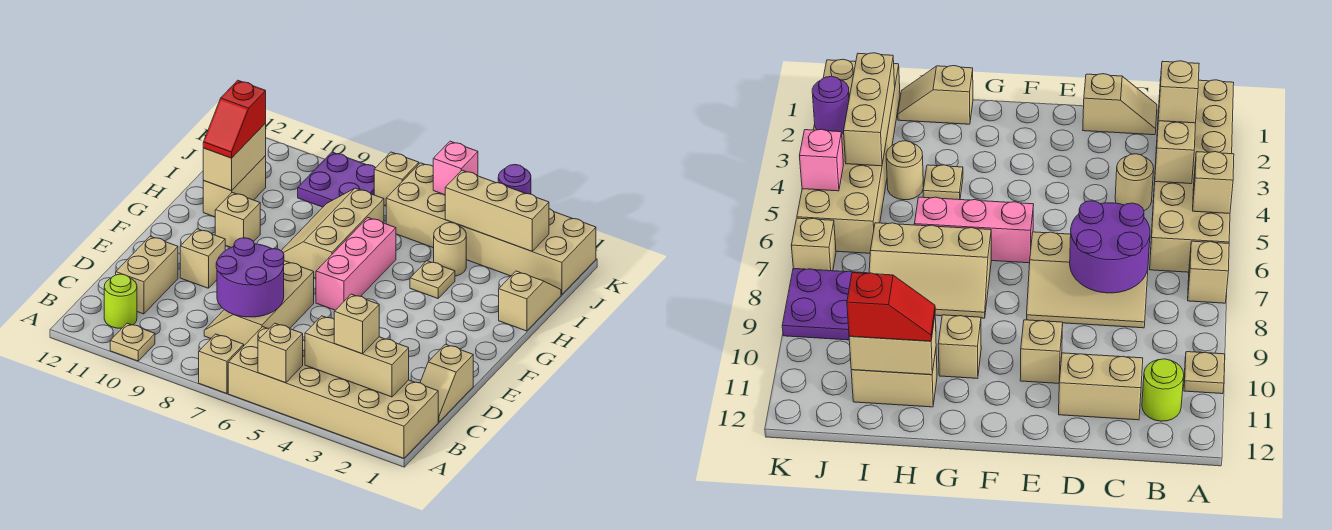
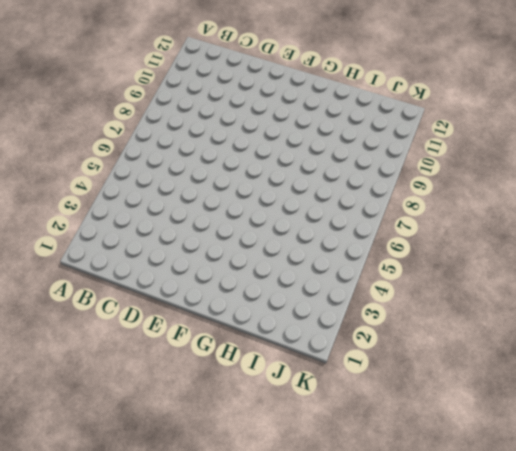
none -> tan 2x6 brick [228,327,438,458]
none -> tan 1x1 brick [199,334,244,394]
none -> tan 1x1 plate [110,323,155,361]

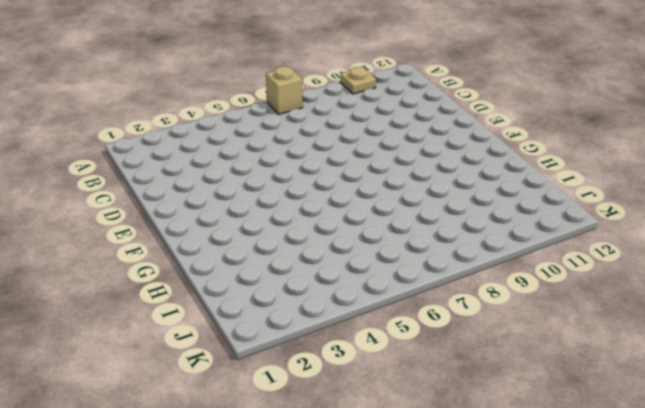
none -> tan 2x6 brick [228,327,438,458]
none -> lime 1x1 round brick [104,274,137,328]
none -> tan 1x2 slope [420,344,473,422]

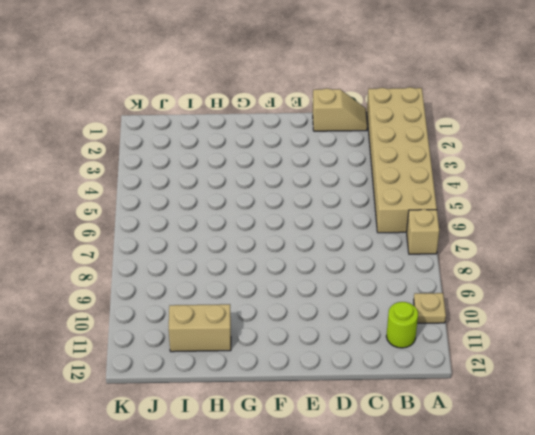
none -> tan 1x1 round brick [1115,154,1154,211]
none -> tan 2x3 slope [204,261,314,345]
none -> tan 1x2 brick [116,236,178,314]

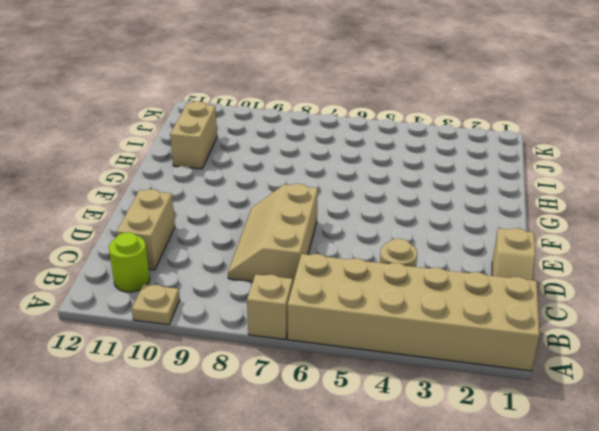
none -> tan 1x1 brick [180,229,225,288]
none -> pink 1x3 brick [316,218,396,310]
none -> tan 2x3 slope [281,188,384,278]

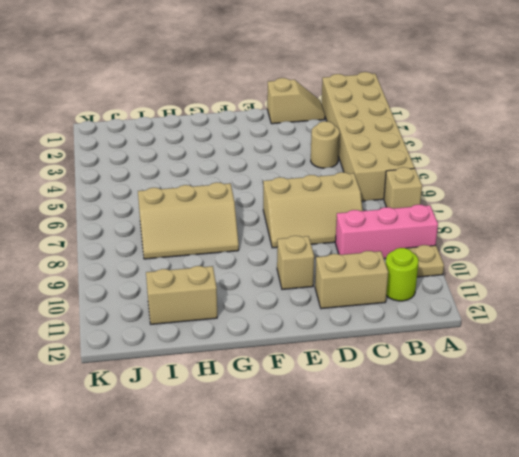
pink 1x3 brick [335,205,438,259] -> pink 1x3 brick moved to [316,218,396,310]
none -> tan 1x1 brick [215,192,260,247]
none -> tan 1x2 slope [499,271,561,331]
none -> tan 1x1 plate [410,261,455,298]

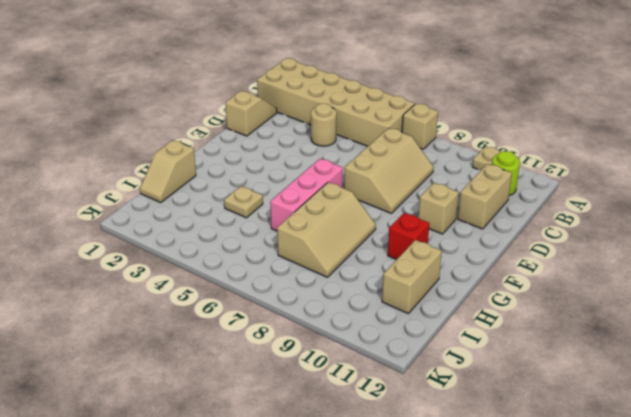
red 1x1 brick [388,213,429,260] -> tan 1x1 brick [215,192,260,247]
none -> tan 1x1 round brick [434,223,466,276]
none -> tan 2x6 brick [386,163,596,295]
none -> purple 2x2 plate [298,152,376,207]

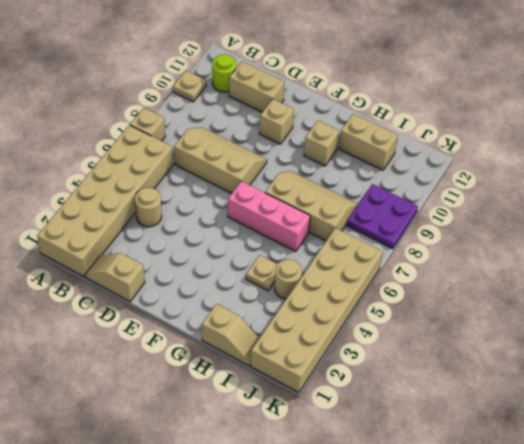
none -> tan 1x1 brick [374,152,419,206]
none -> tan 1x1 brick [258,323,303,383]
none -> tan 1x3 brick [305,316,409,397]

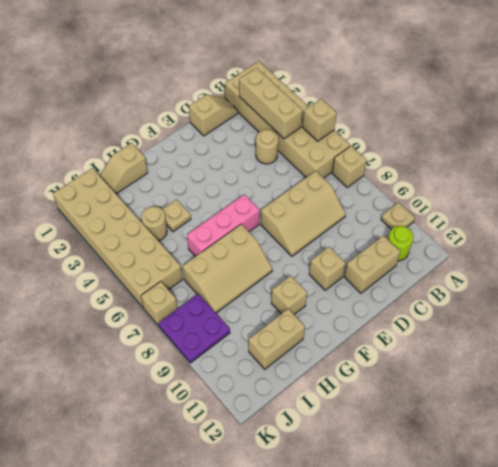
none -> purple 2x2 round brick [216,238,284,317]
none -> tan 1x2 brick [203,123,266,191]
none -> tan 1x3 brick [445,170,549,251]

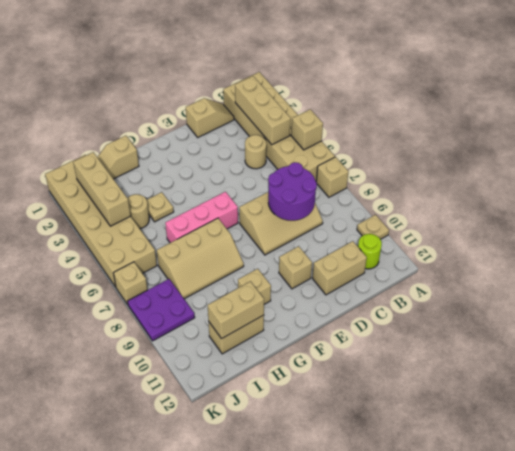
none -> purple 1x1 round brick [498,165,531,194]
none -> pink 1x1 brick [433,141,478,195]
none -> tan 1x1 brick [334,294,379,354]

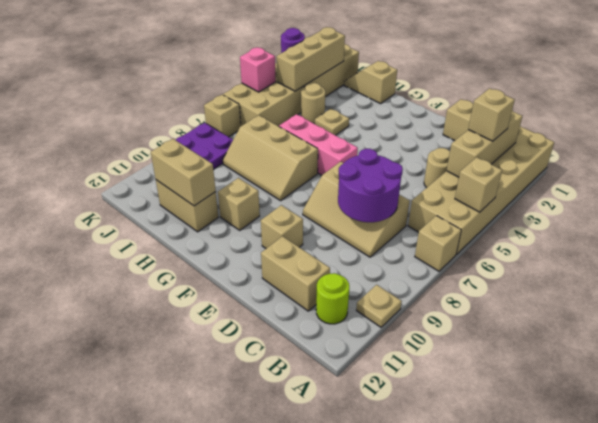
none -> red 1x2 slope [203,80,266,158]

